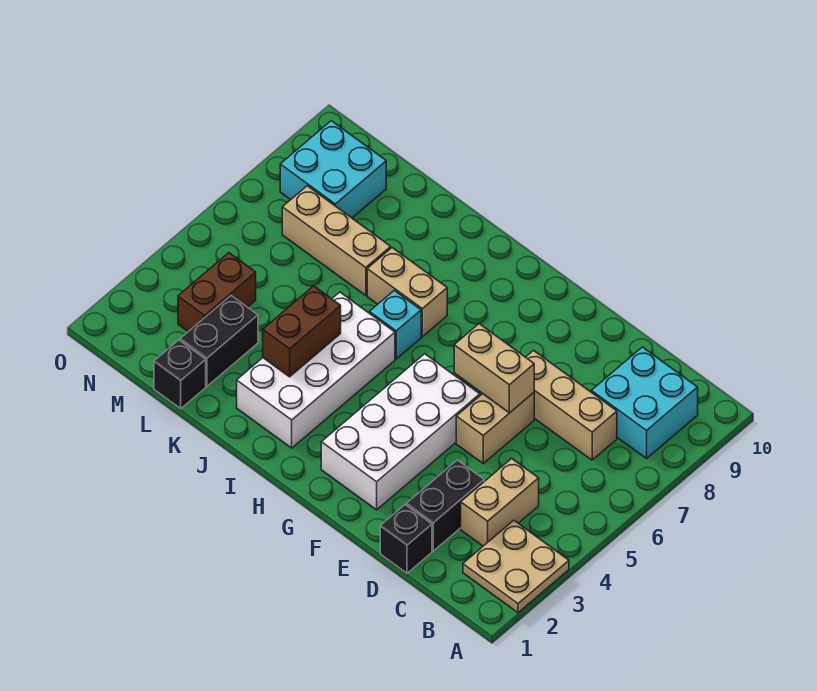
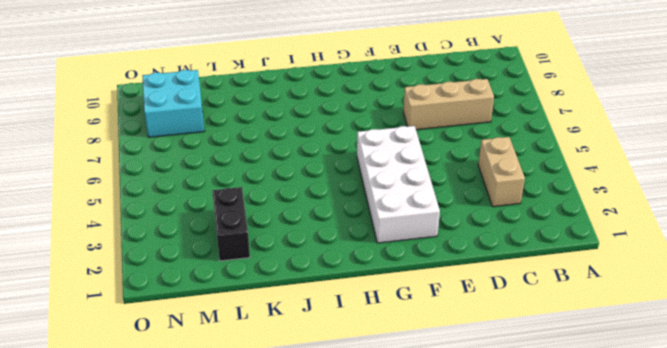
none -> tan 2x2 plate [463,520,569,613]
none -> cyan 2x2 brick [591,347,698,458]
none -> black 1x1 brick [380,505,432,573]

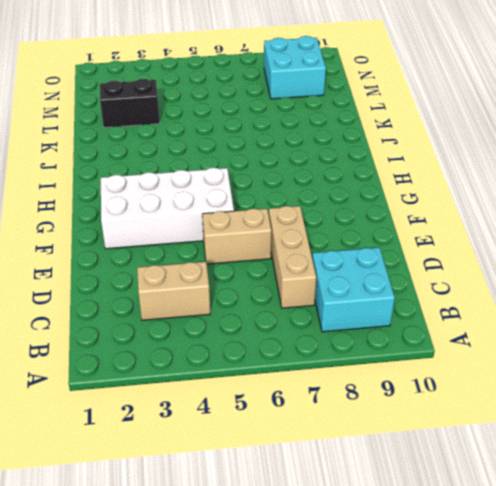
none -> tan 2x2 plate [463,520,569,613]
none -> black 1x1 brick [380,505,432,573]
none -> black 1x2 brick [406,460,484,551]

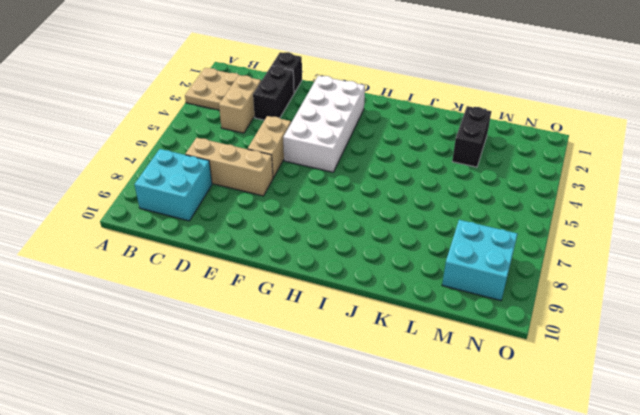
none -> white 2x4 brick [237,292,395,448]
none -> cyan 1x1 brick [369,290,421,359]
none -> tan 1x2 brick [367,248,447,337]

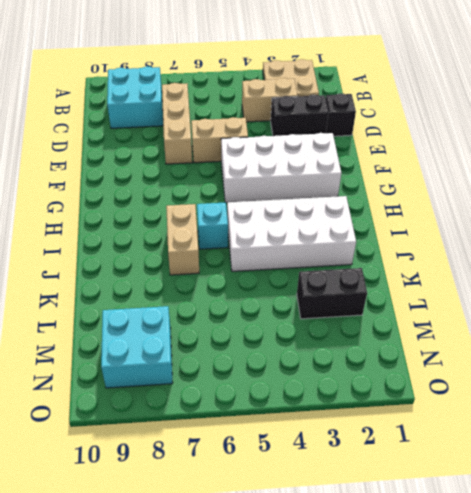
none -> tan 1x3 brick [282,186,391,295]
none -> black 1x1 brick [154,340,206,409]
none -> brown 1x2 brick [178,253,256,332]

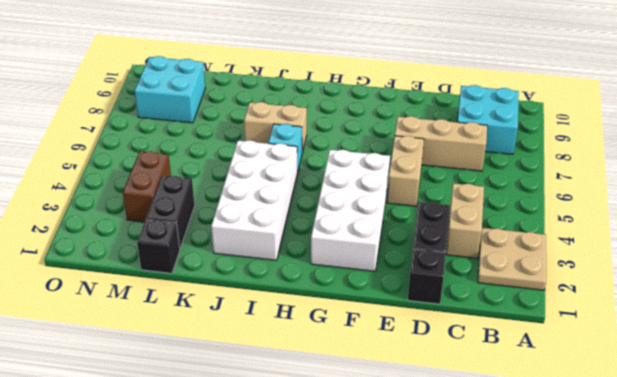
none -> tan 1x3 brick [282,186,391,295]
none -> tan 1x2 brick [454,324,534,413]
none -> brown 1x2 brick [263,286,341,377]

